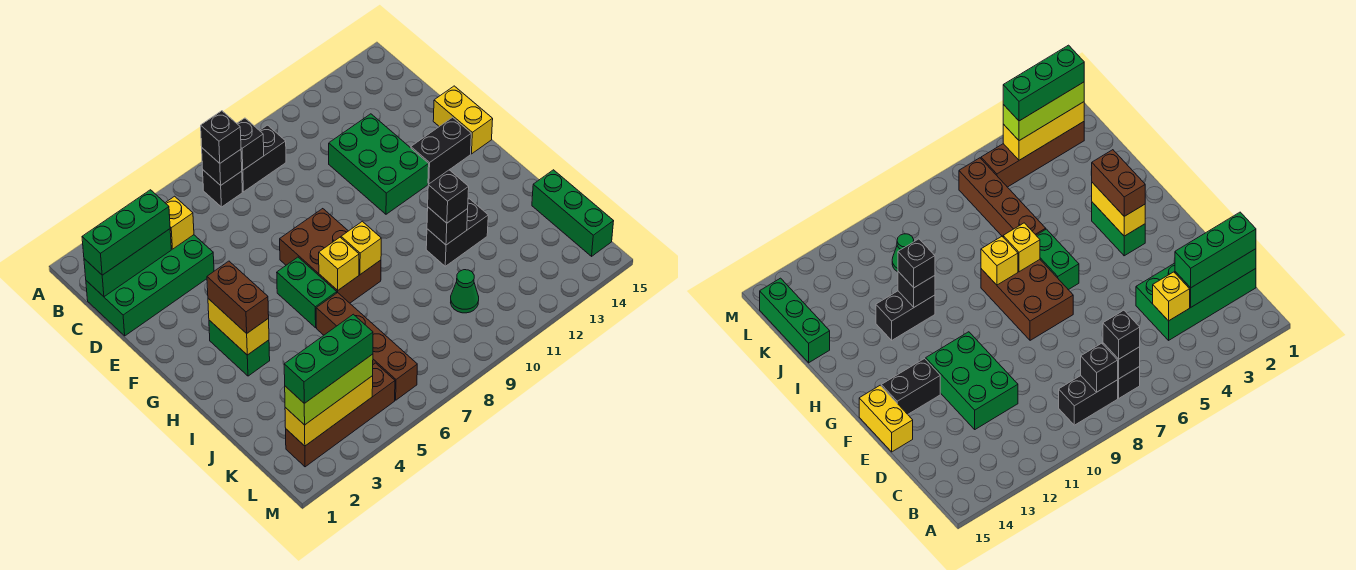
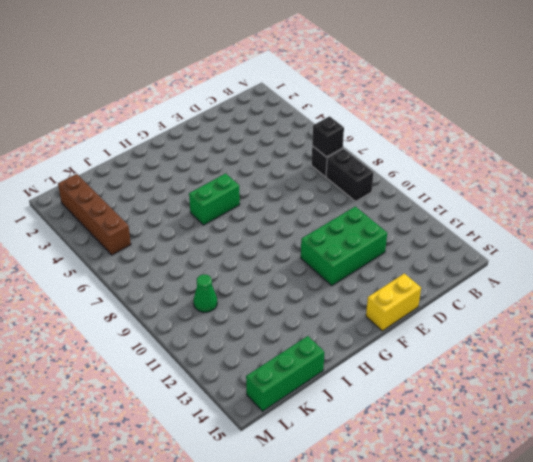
none -> green 2x4 brick [86,235,214,336]
none -> brown 2x3 brick [280,209,381,303]
none -> black 1x2 brick [411,117,471,184]

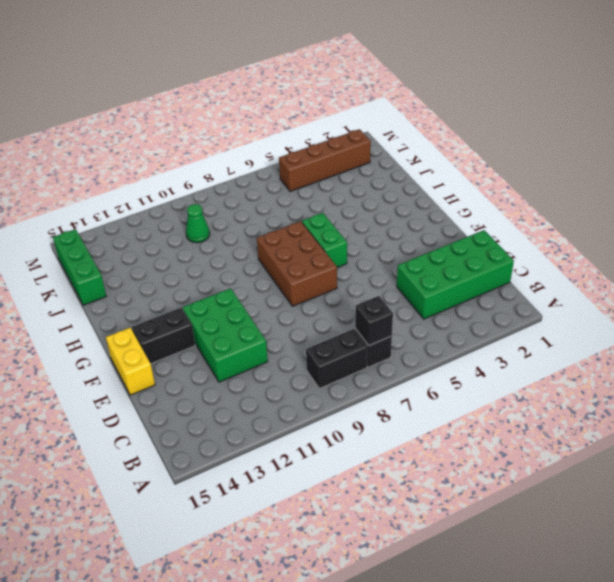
none -> green 1x2 brick [209,320,270,376]
none -> brown 1x4 brick [316,293,417,400]
none -> black 1x2 brick [426,199,488,266]

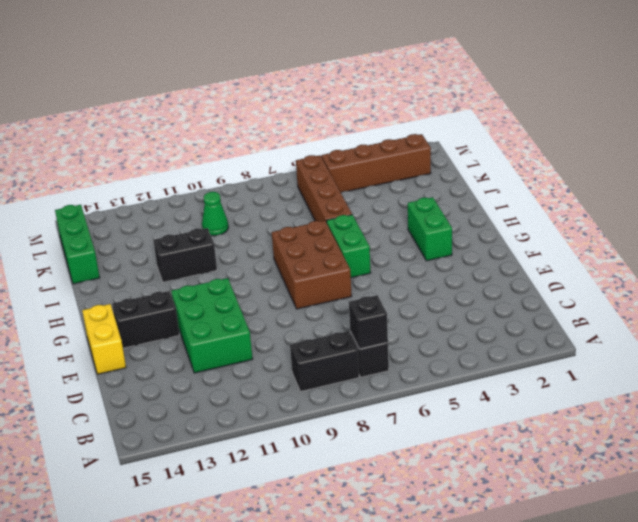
none -> green 2x4 brick [86,235,214,336]
none -> black 1x1 brick [237,118,264,170]
none -> green 1x3 brick [84,229,171,297]

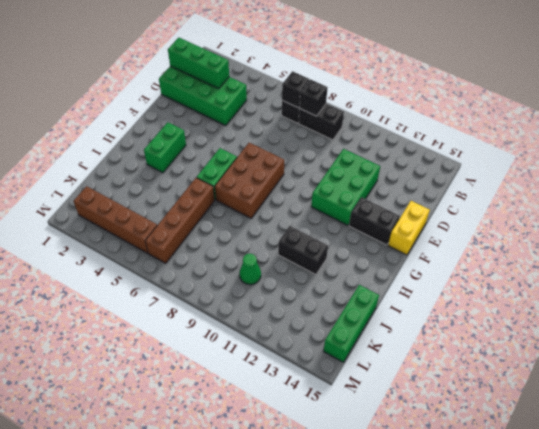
none -> yellow 1x1 brick [166,196,194,249]
none -> yellow 1x2 brick [208,299,269,355]
none -> yellow 1x1 brick [319,237,359,290]

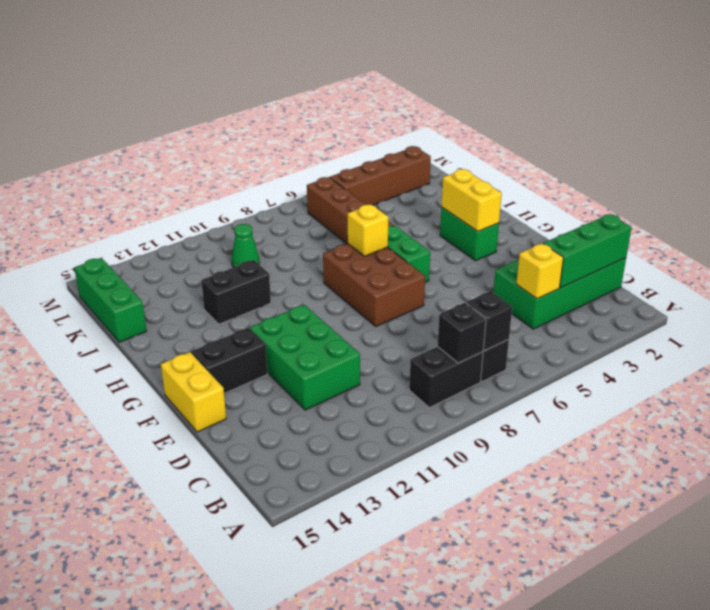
none -> yellow 1x1 brick [341,221,381,275]
none -> black 1x1 brick [427,207,468,245]
none -> yellow 1x3 brick [285,376,373,446]

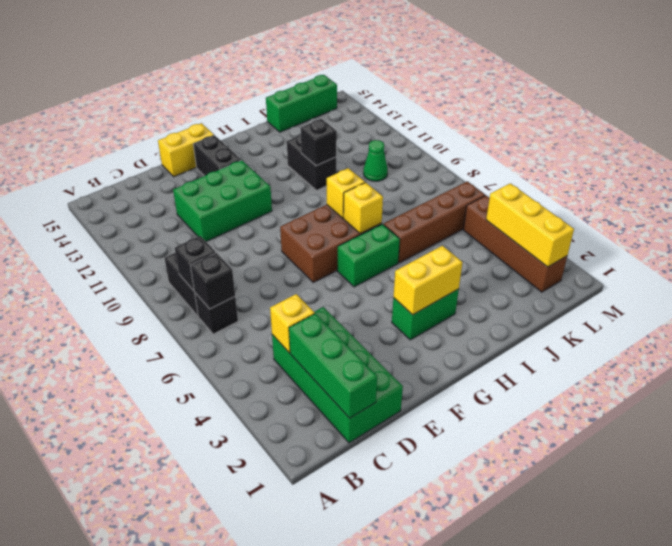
none -> black 1x1 brick [201,111,241,163]
none -> green 1x3 brick [82,190,170,275]
none -> brown 1x2 brick [207,261,269,333]

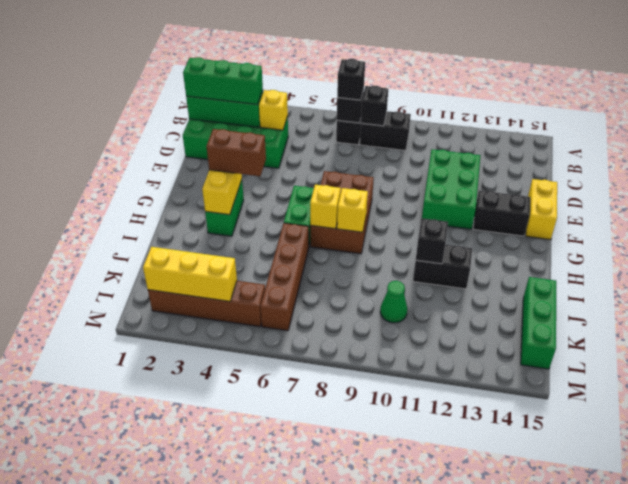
brown 1x2 brick [206,129,266,176] -> brown 1x2 brick turned to [207,261,269,333]
none -> black 1x1 brick [428,170,469,223]
none -> lime 1x3 brick [285,354,373,425]
none -> green 1x3 brick [284,314,373,403]

